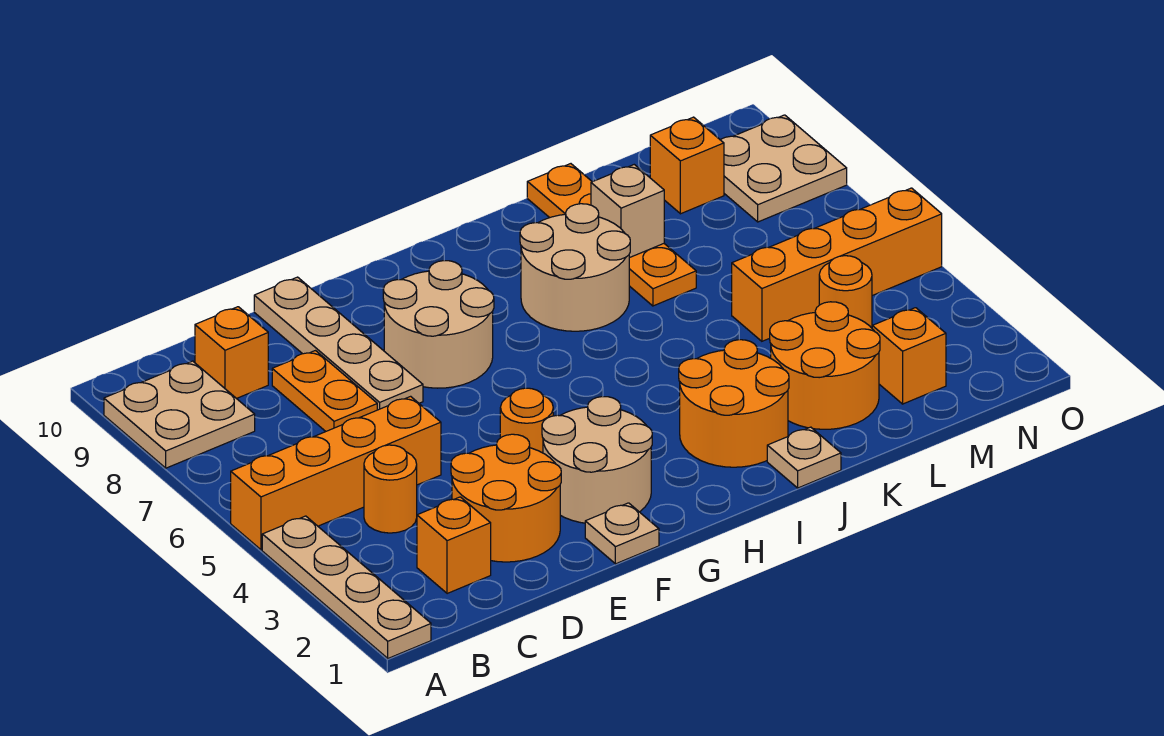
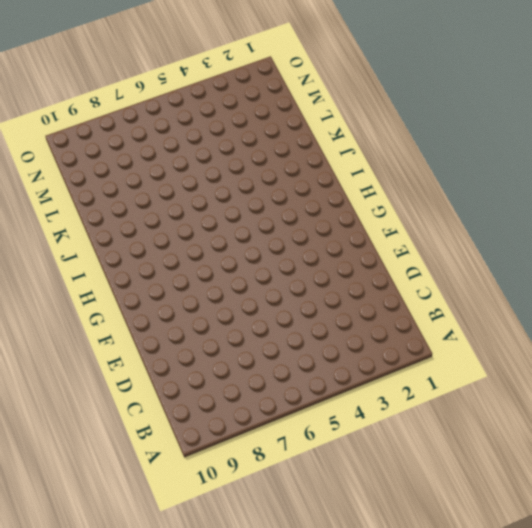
none -> tan 1x4 plate [262,516,431,658]
none -> orange 1x4 brick [231,396,441,550]
none -> tan 2x2 plate [104,361,255,468]

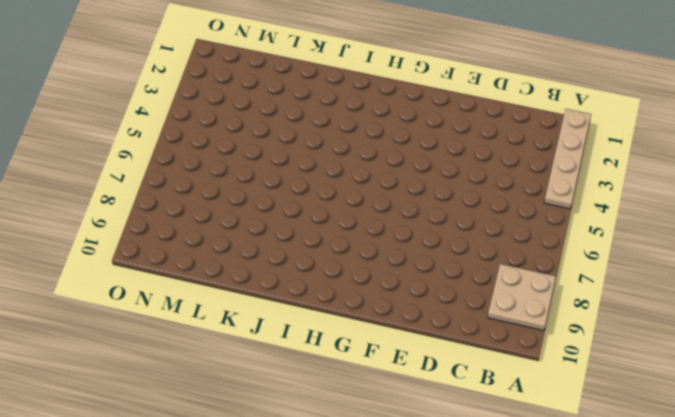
none -> orange 1x4 brick [231,396,441,550]
none -> orange 1x1 brick [417,497,491,594]
none -> orange 1x1 round brick [364,445,417,533]

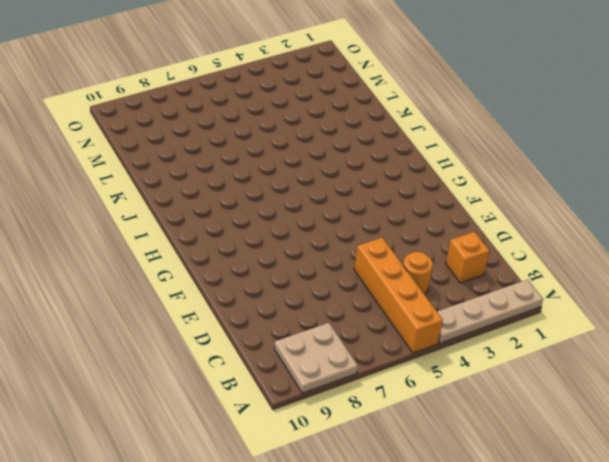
none -> orange 1x1 brick [195,307,268,399]
none -> orange 2x2 round brick [451,434,561,562]
none -> orange 1x2 plate [272,351,377,431]

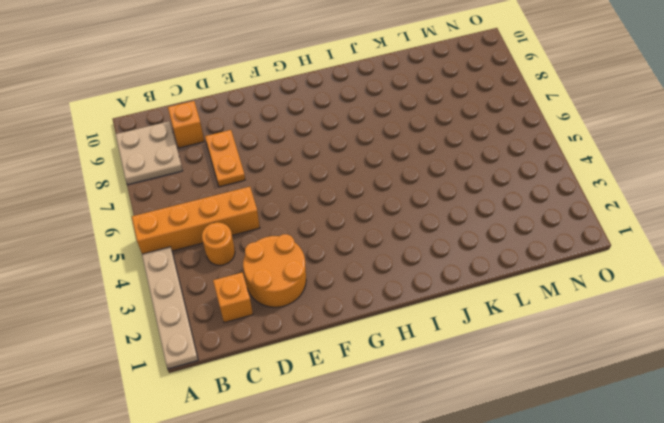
none -> tan 1x4 plate [254,277,423,410]
none -> tan 1x1 plate [585,503,659,564]
none -> tan 2x2 round brick [542,397,652,523]

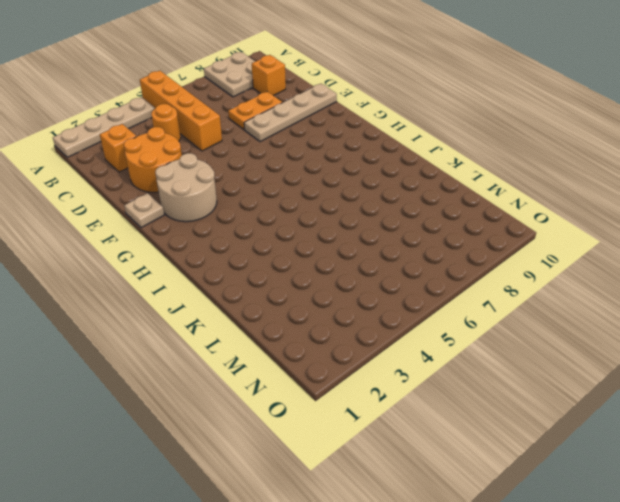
none -> orange 1x1 round brick [500,388,553,453]
none -> tan 2x2 round brick [383,261,494,388]
none -> orange 2x2 round brick [679,340,789,467]

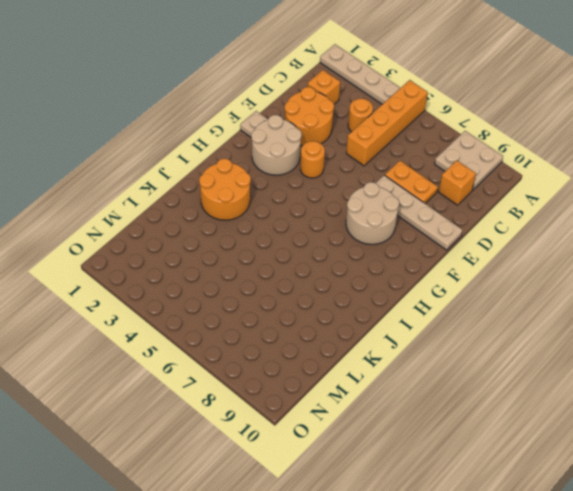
none -> tan 2x2 round brick [520,204,630,331]
none -> tan 1x1 plate [767,427,841,488]
none -> orange 2x2 round brick [770,302,880,429]

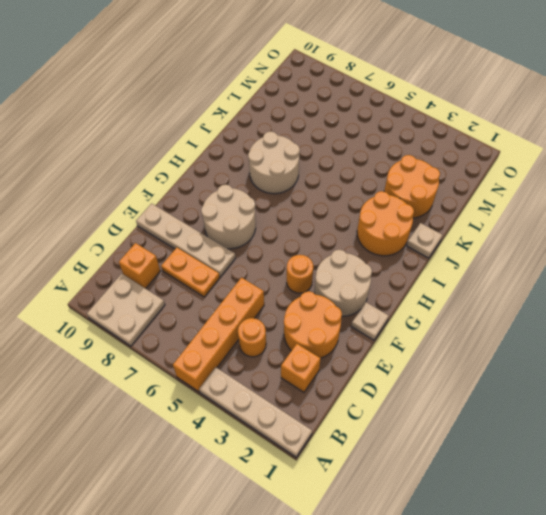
none -> orange 1x4 plate [527,164,696,306]
none -> orange 1x4 brick [732,188,942,341]
none -> orange 1x1 brick [872,308,946,404]

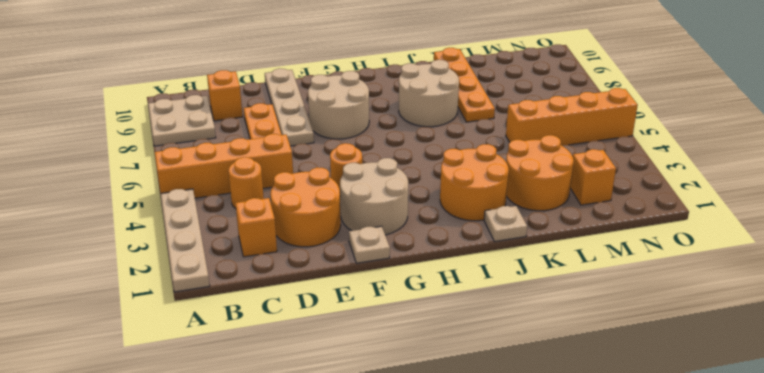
none -> orange 1x1 round brick [819,256,872,328]
none -> orange 1x1 brick [650,117,724,214]
none -> tan 2x2 plate [721,115,847,222]

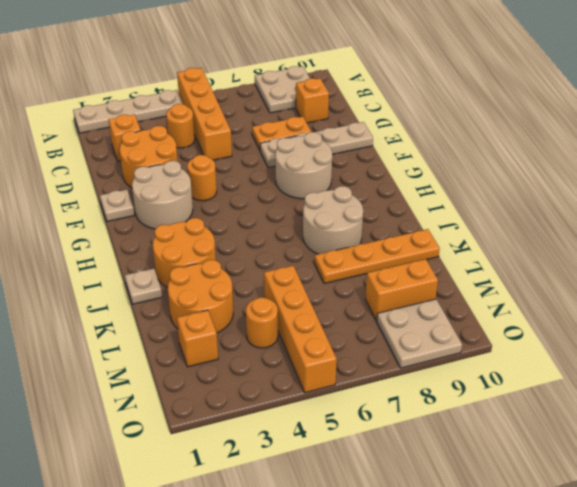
orange 1x2 brick [365,259,438,321] -> orange 1x1 brick [650,117,724,214]
none -> tan 1x1 brick [591,165,664,258]

